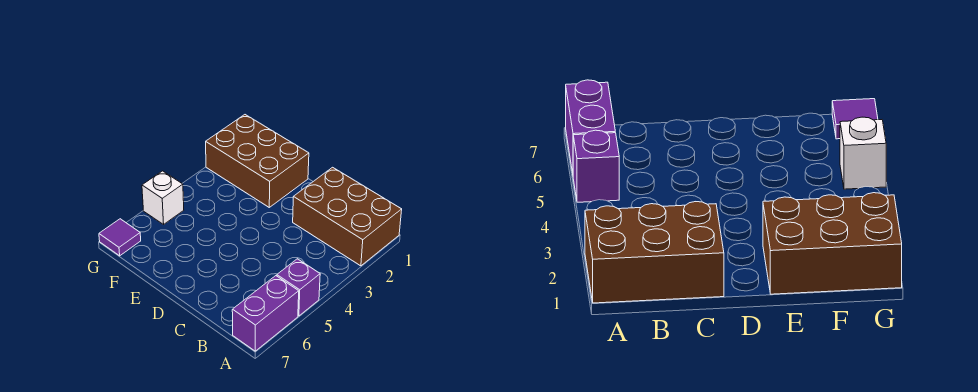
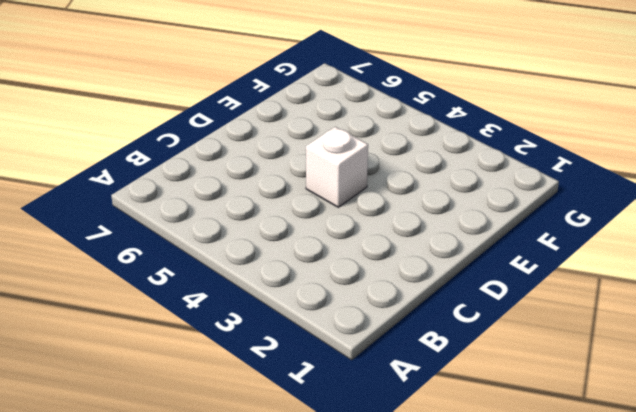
white 1x1 brick [306,127,368,207] -> white 1x1 brick moved to [142,171,184,224]
none -> brown 2x3 brick [293,167,402,266]
none -> purple 1x1 brick [277,259,320,316]

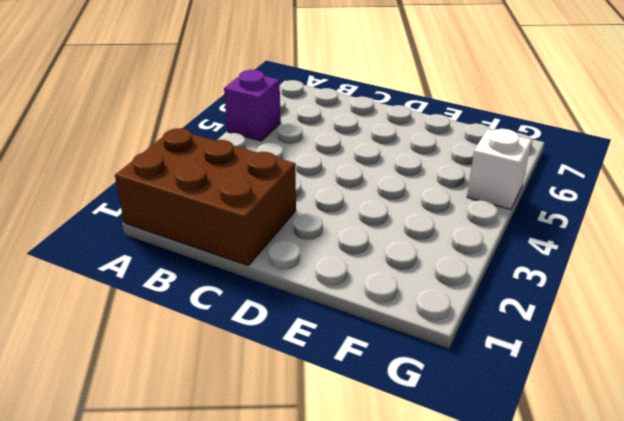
none -> purple 1x2 brick [232,276,299,351]
none -> brown 2x3 brick [206,115,309,207]

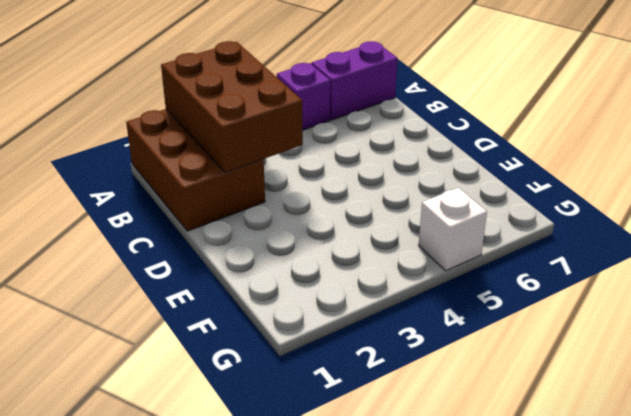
brown 2x3 brick [161,41,303,173] -> brown 2x3 brick moved to [206,115,309,207]
none -> purple 1x1 tile [99,219,141,256]

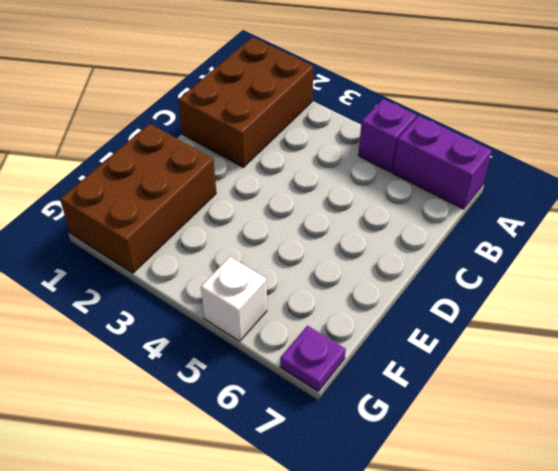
purple 1x1 plate [280,326,346,391] -> purple 1x1 tile [99,219,141,256]

